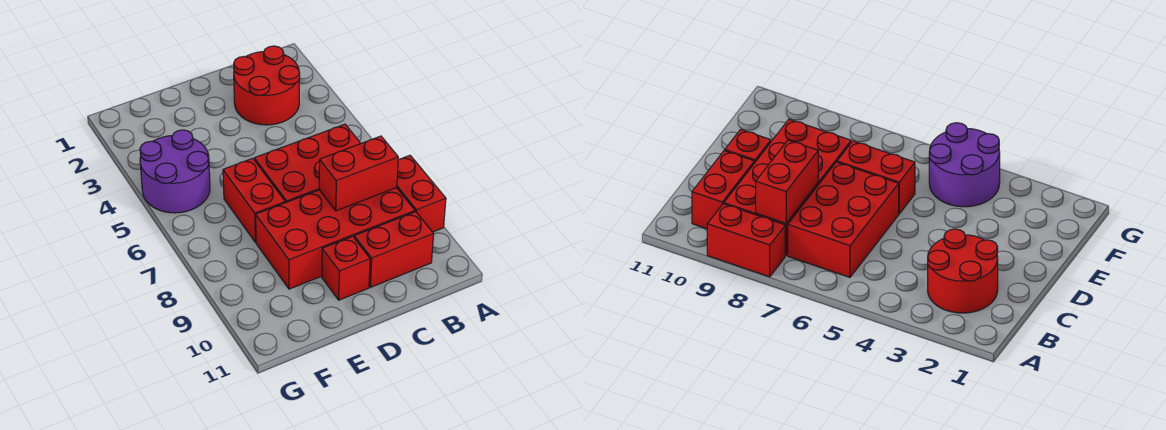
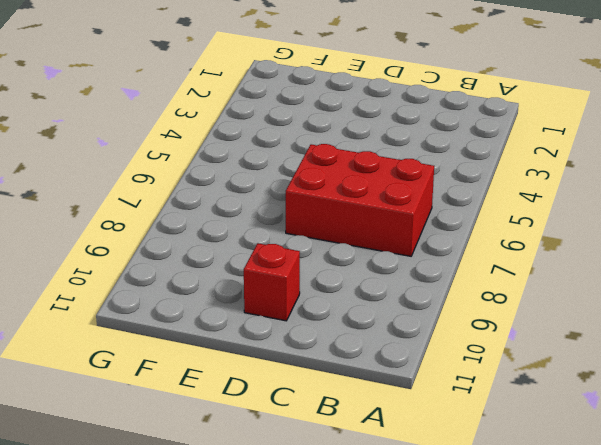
none -> red 1x2 brick [397,155,446,232]
none -> red 2x2 round brick [234,46,300,125]

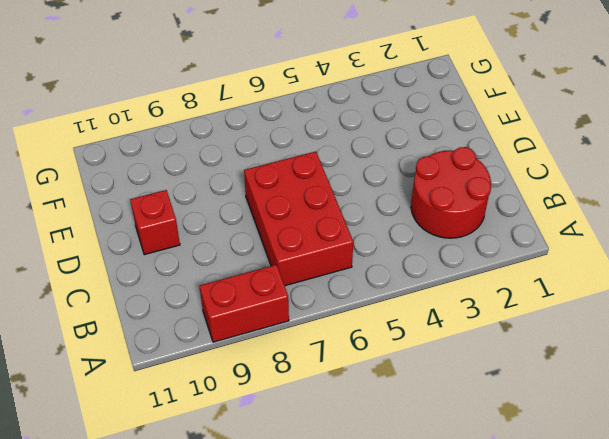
none -> red 2x4 brick [256,188,415,289]
none -> red 1x2 brick [354,212,434,287]

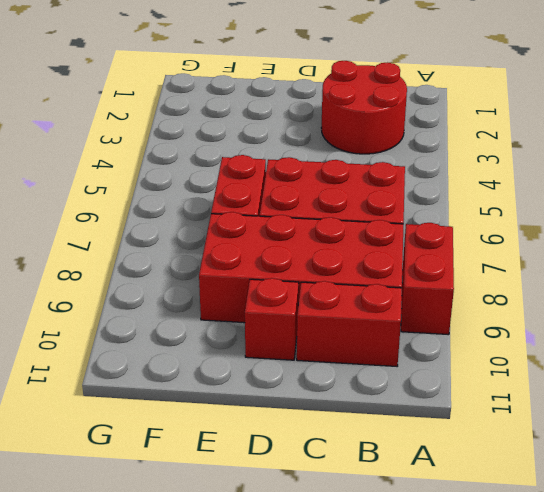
none -> purple 2x2 round brick [140,130,210,213]
none -> red 1x2 brick [319,136,398,211]

